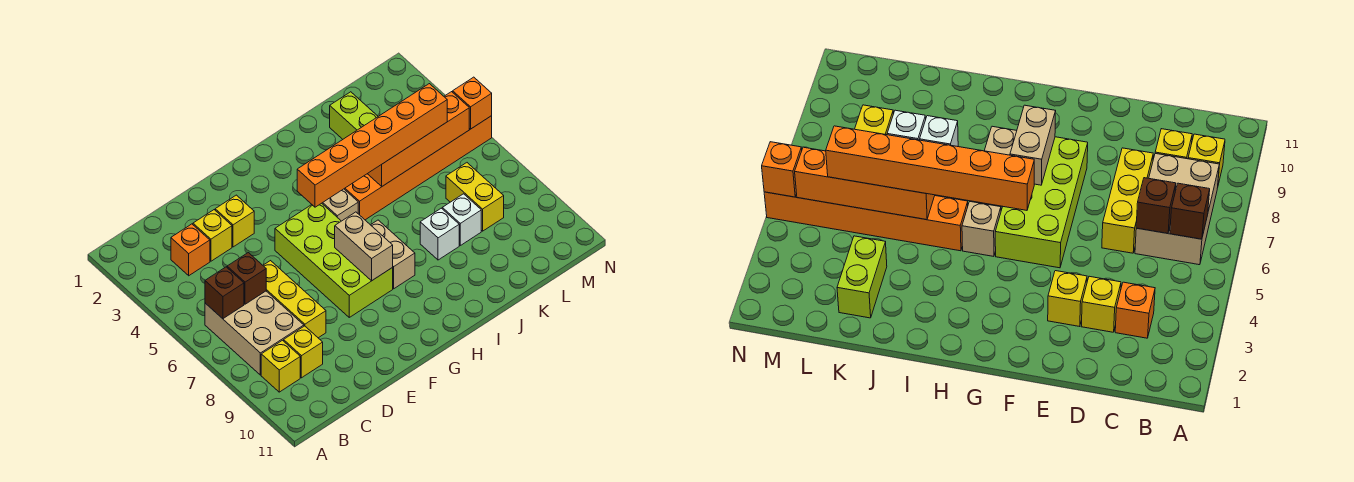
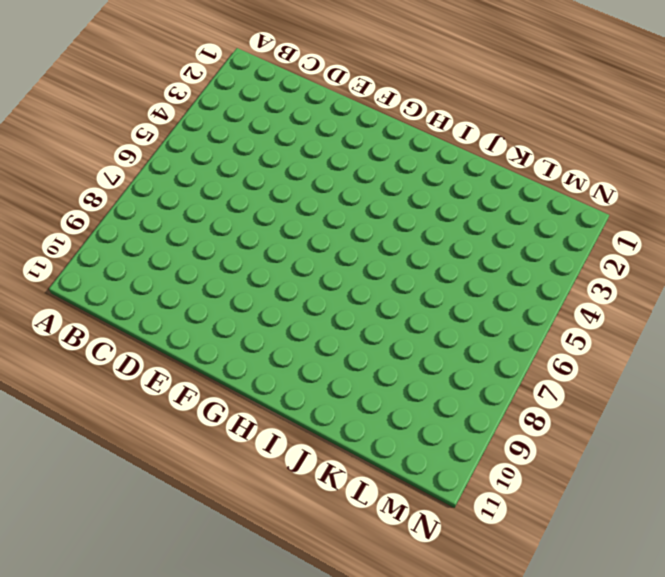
none -> tan 2x3 brick [205,291,304,375]
none -> yellow 1x1 brick [261,340,300,392]
none -> orange 1x1 brick [171,224,210,276]

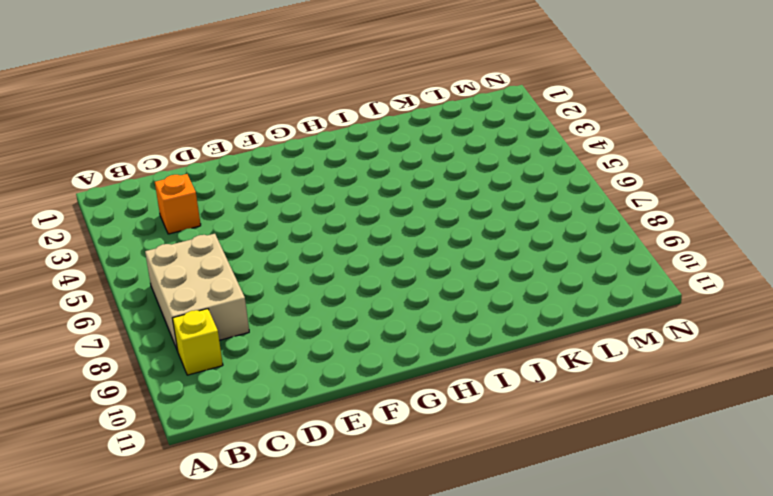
none -> yellow 1x1 brick [284,326,323,378]
none -> yellow 1x1 brick [193,210,232,261]
none -> yellow 1x3 brick [263,261,326,338]

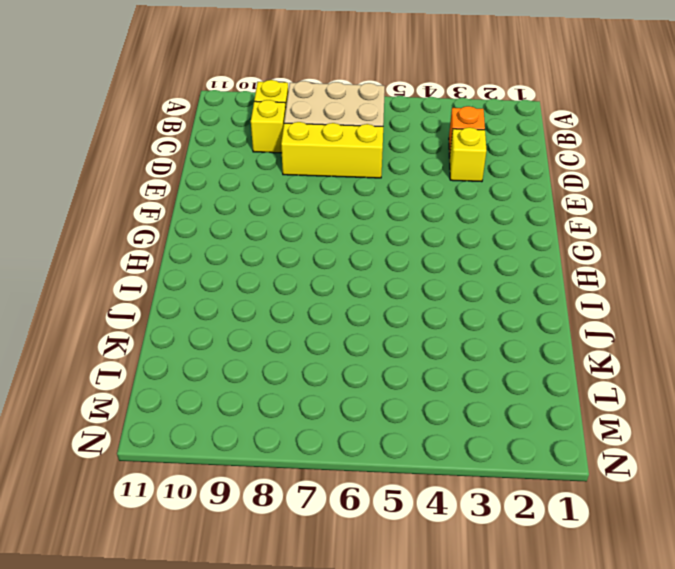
none -> yellow 1x1 brick [215,195,254,247]
none -> lime 2x4 brick [275,203,393,317]
none -> tan 1x1 brick [322,189,358,221]

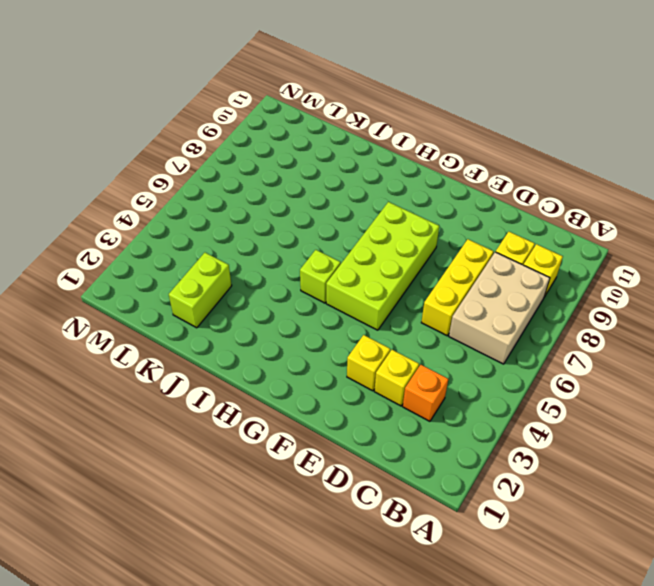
lime 1x1 brick [300,250,341,303] -> tan 1x1 brick [322,189,358,221]
none -> tan 1x2 brick [371,220,415,289]
none -> orange 1x6 brick [344,116,492,220]
none -> white 1x1 brick [420,208,459,260]

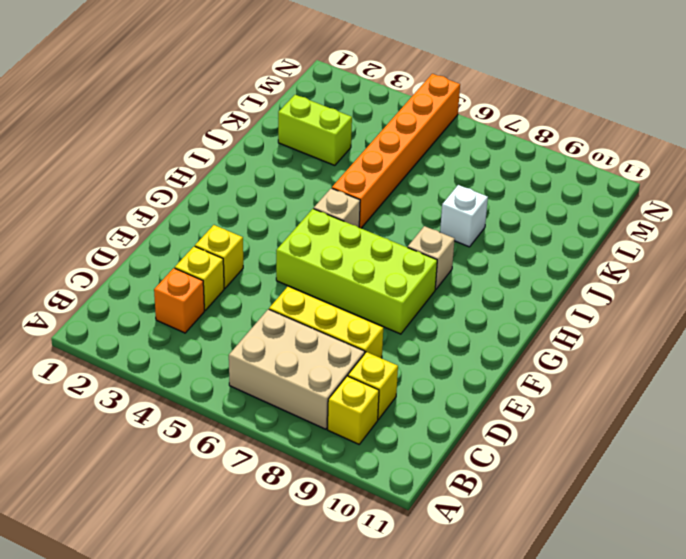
tan 1x1 brick [408,226,455,289] -> tan 1x2 brick [371,220,415,289]
none -> white 1x1 brick [442,194,481,245]
none -> yellow 1x2 brick [446,163,504,231]
none -> brown 1x1 brick [205,267,244,319]

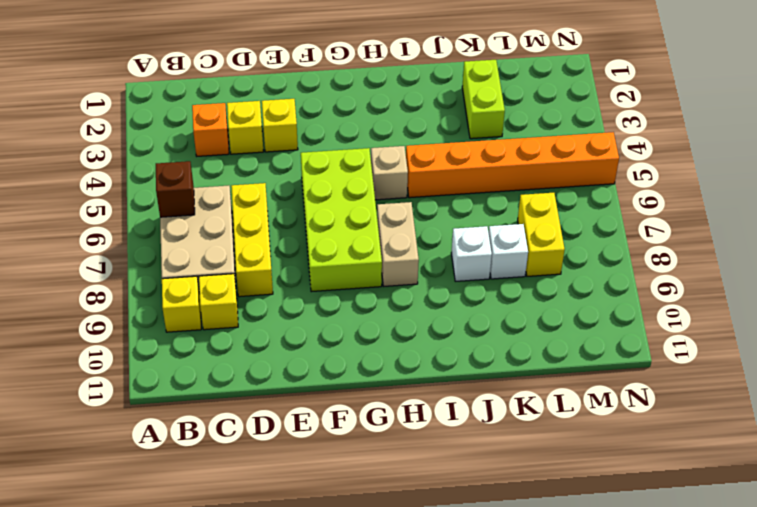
none -> brown 1x1 brick [227,253,266,304]
none -> tan 1x2 brick [335,212,393,281]
none -> orange 1x4 brick [368,92,469,186]

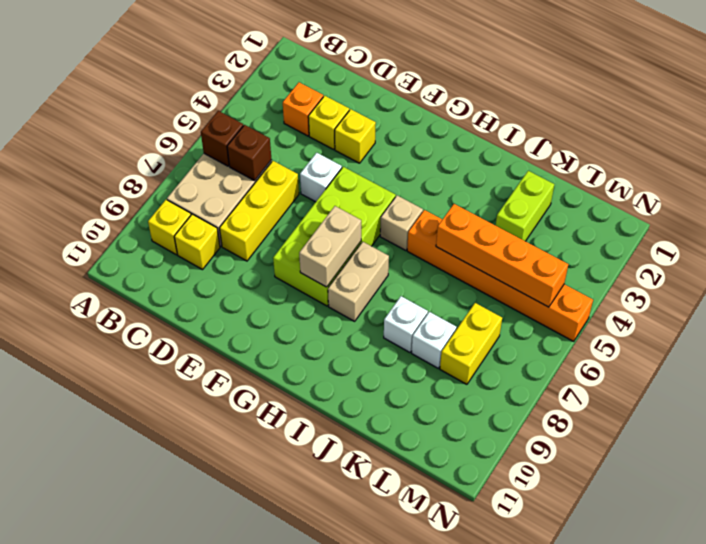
white 1x1 brick [300,153,342,202] -> none
none -> orange 1x1 brick [453,77,492,129]
none -> orange 1x6 brick [297,84,447,207]

